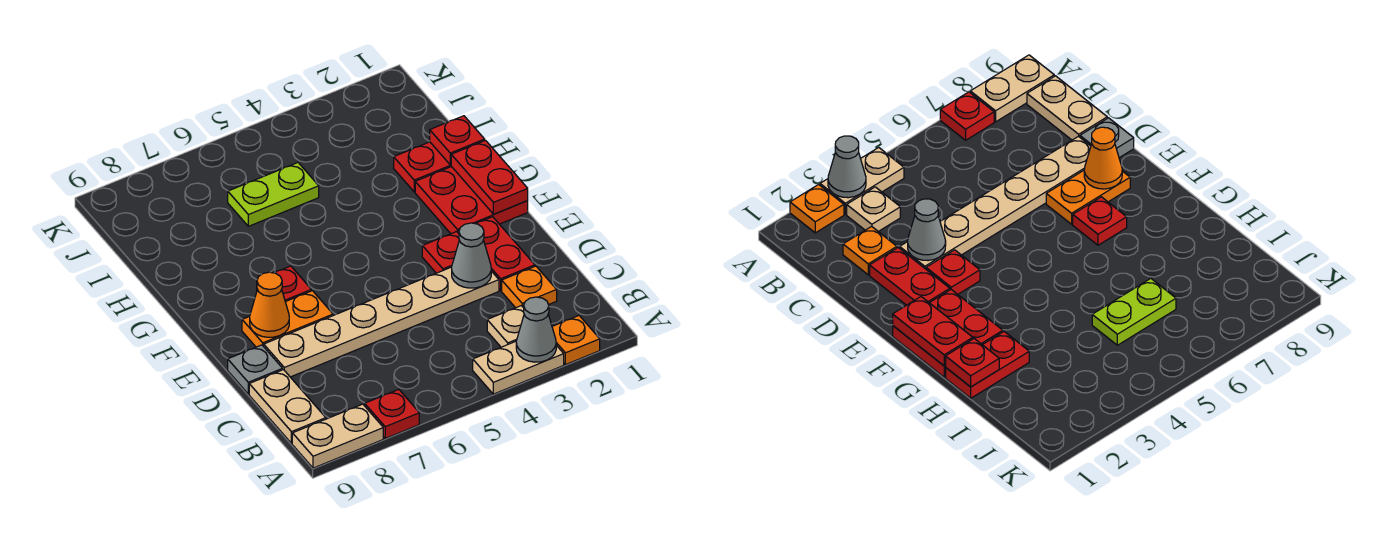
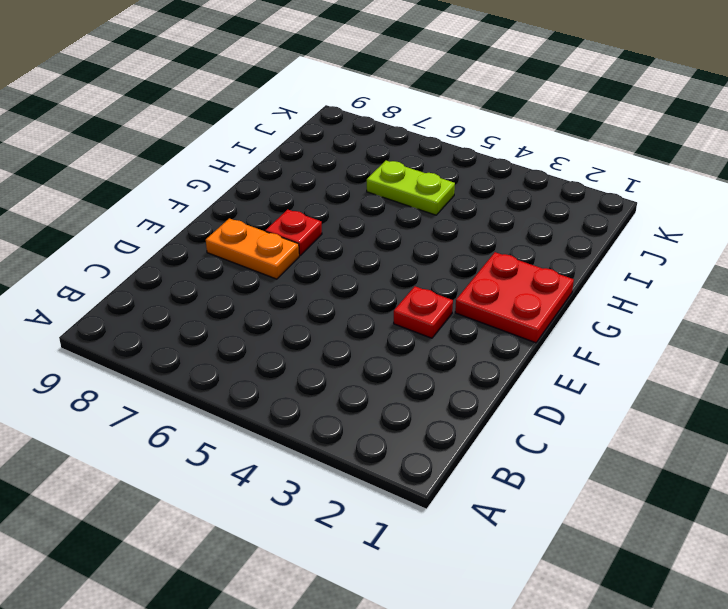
none -> orange 1x1 plate [552,316,600,365]
none -> tan 1x2 plate [473,341,564,394]
none -> red 1x1 plate [365,389,419,438]

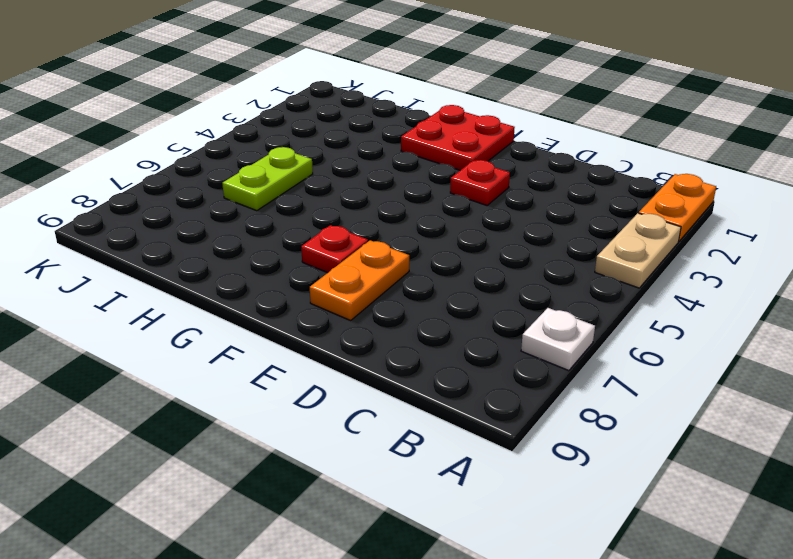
orange 1x2 plate [639,174,716,241] -> orange 1x1 plate [552,316,600,365]
white 1x1 plate [521,308,595,371] -> red 1x1 plate [365,389,419,438]
none -> tan 1x2 plate [292,404,383,468]
none -> tan 1x1 plate [487,306,524,347]
none -> tan 1x2 plate [249,370,326,443]

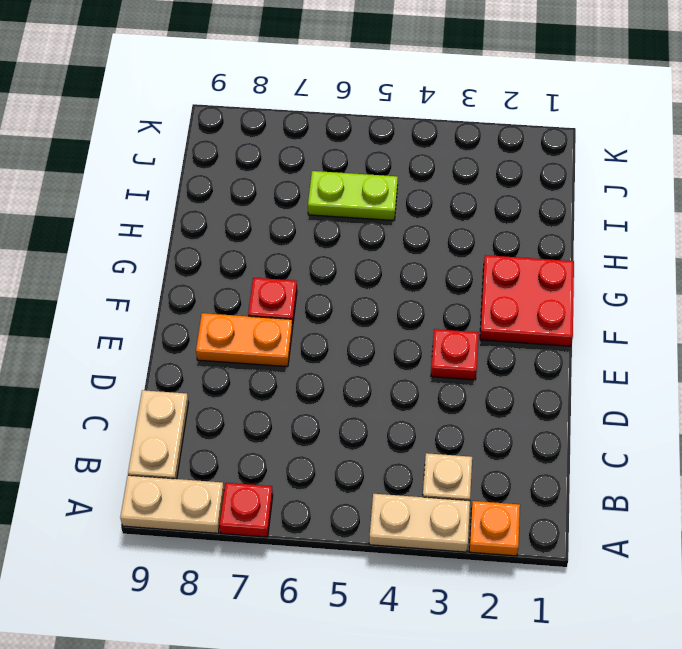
none -> orange 1x1 plate [502,266,557,308]
none -> red 1x2 plate [458,217,535,290]
none -> tan 1x6 plate [264,267,499,377]

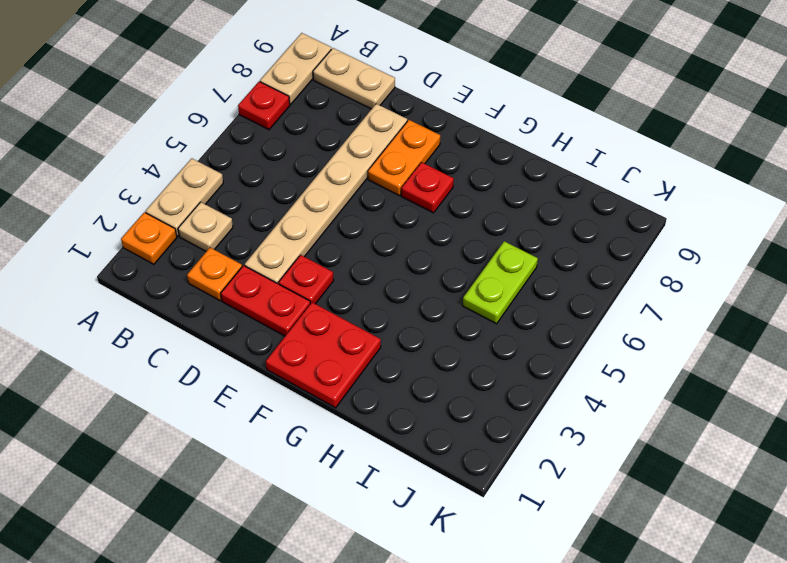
none -> grey 1x1 plate [228,345,283,394]
none -> red 1x2 plate [394,142,451,192]
none -> grey 1x1 cone [516,297,556,362]

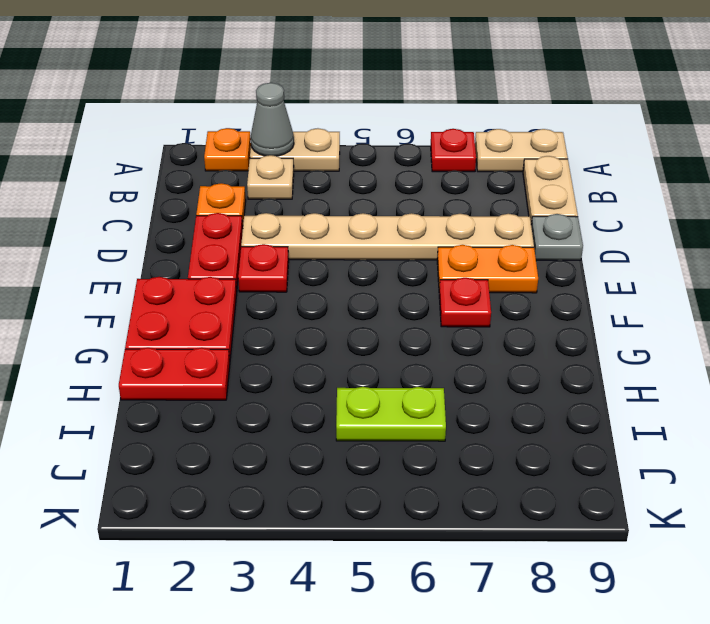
none -> grey 1x1 cone [452,223,491,288]
none -> orange 1x1 cone [250,272,289,337]
none -> red 1x2 plate [451,140,528,214]

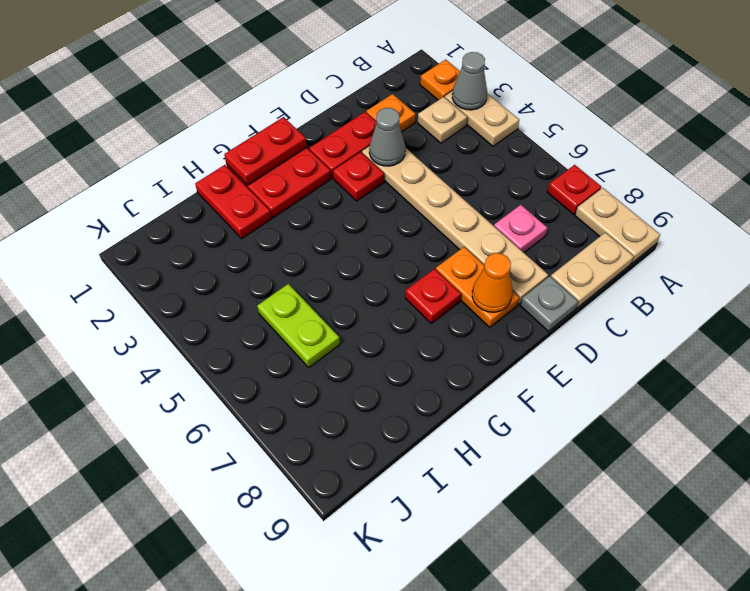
pink 1x1 plate [494,205,547,253] -> none
none -> red 1x1 plate [430,116,485,165]

